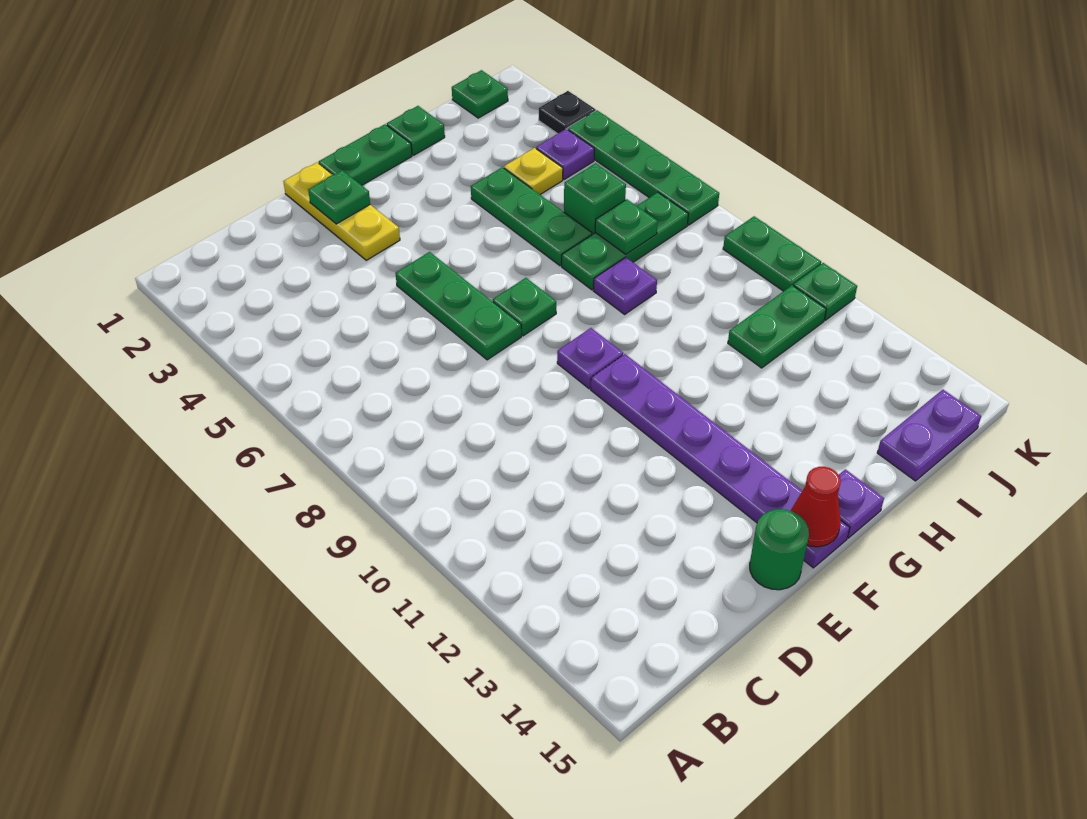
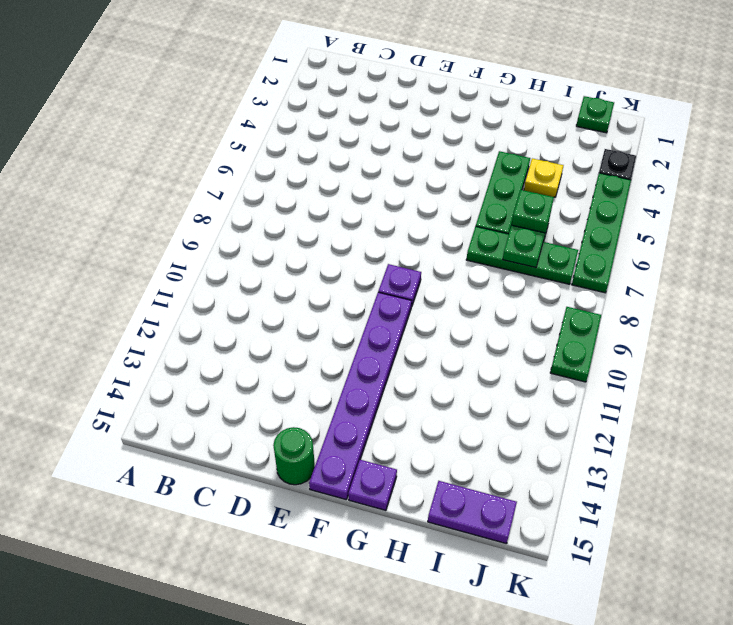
none -> yellow 1x3 plate [283,162,400,260]
none -> green 1x3 plate [396,252,521,360]
none -> green 1x2 plate [319,124,412,185]

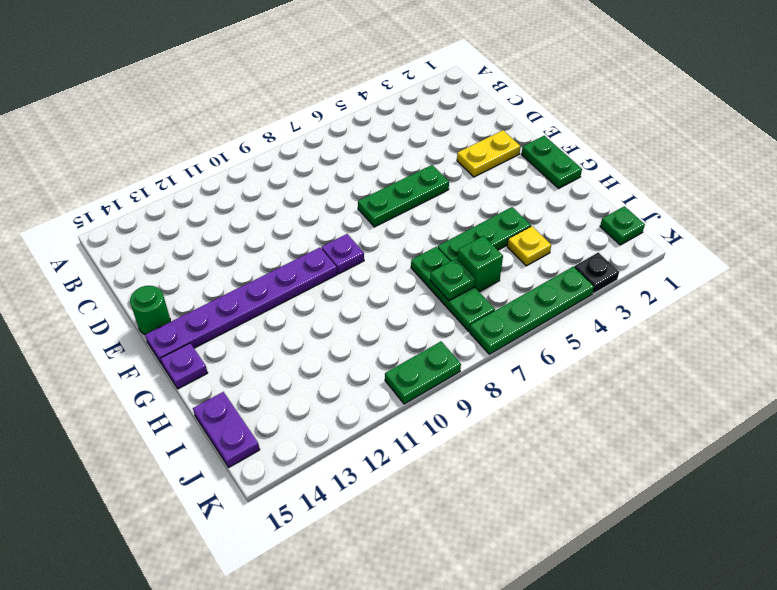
yellow 1x2 plate [457,130,521,177] -> yellow 1x3 plate [283,162,400,260]
none -> green 1x1 plate [493,278,556,336]
none -> green 1x1 plate [387,106,445,155]
none -> purple 1x1 plate [594,257,657,314]

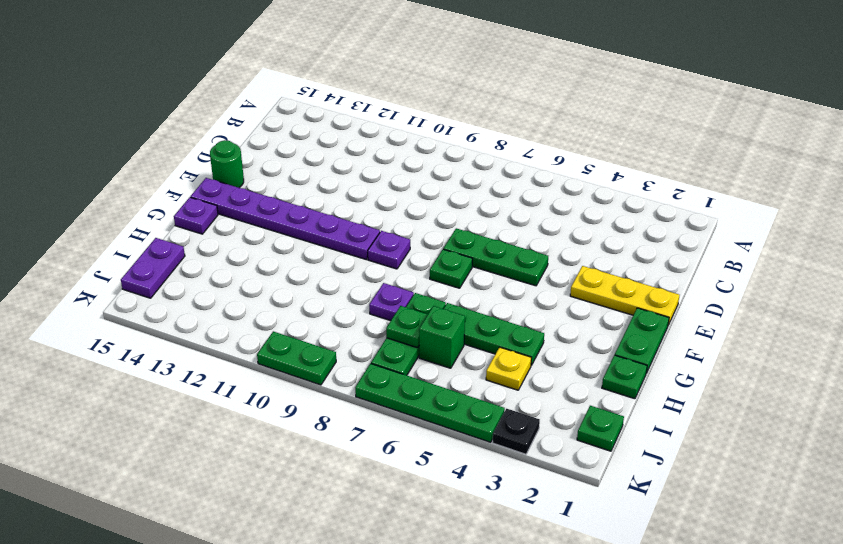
none -> green 1x2 plate [728,285,826,368]
none -> purple 1x1 plate [536,129,594,179]
none -> green 1x1 plate [793,263,857,320]

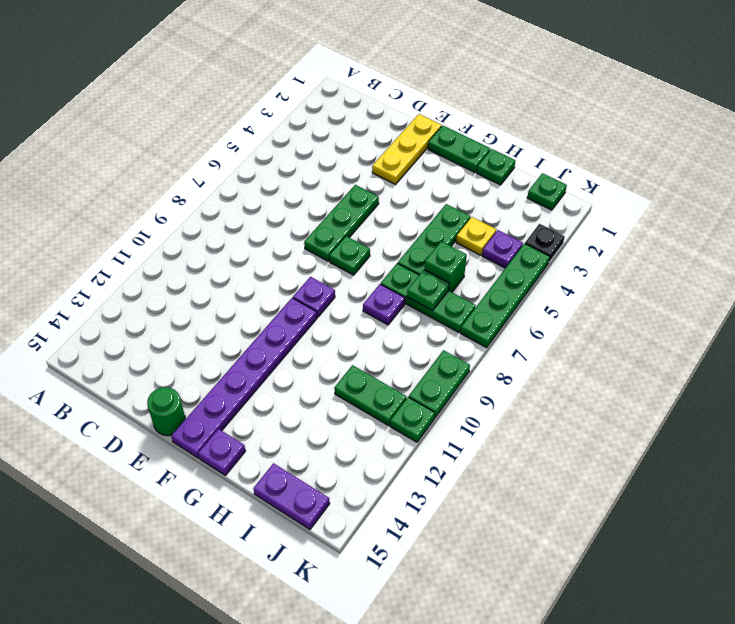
none -> green 1x1 plate [308,170,370,224]
none -> red 1x1 cone [791,467,841,547]

